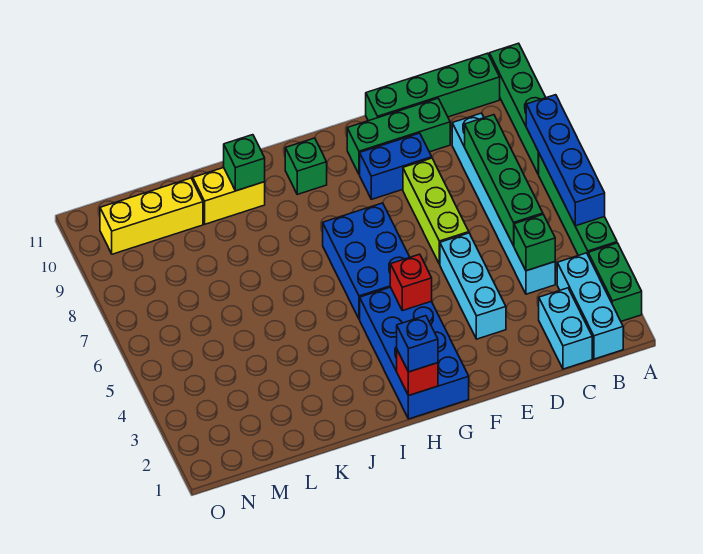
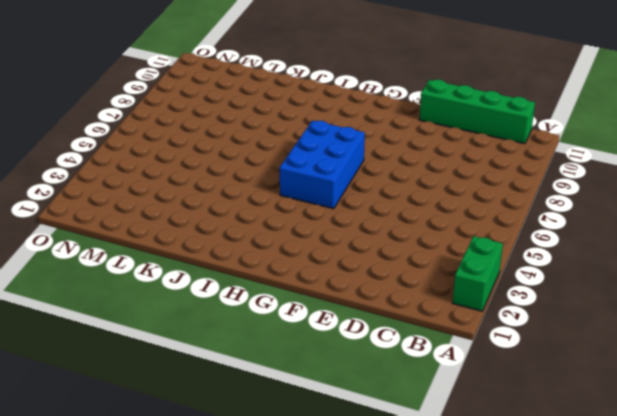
none -> green 1x4 brick [538,154,617,255]
none -> green 1x4 brick [489,43,546,174]
none -> cyan 1x3 brick [557,253,623,359]

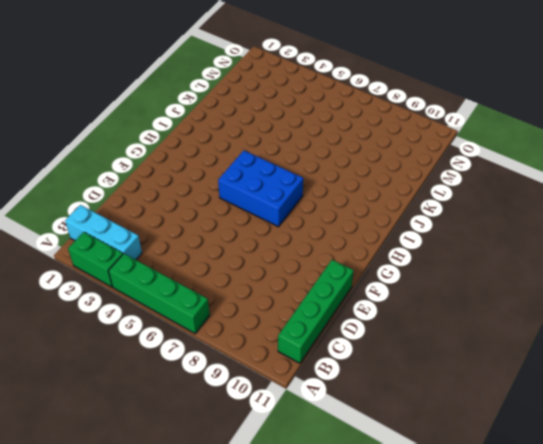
none -> green 1x4 brick [489,43,546,174]
none -> cyan 1x2 brick [539,288,592,369]
none -> cyan 1x6 brick [452,113,555,294]

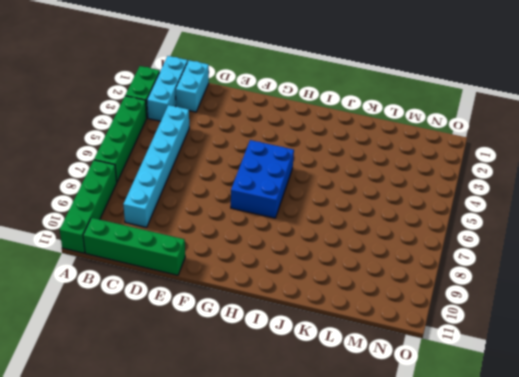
none -> green 1x3 brick [347,98,450,175]
none -> cyan 1x3 brick [440,233,506,339]
none -> lime 1x3 brick [403,158,469,264]

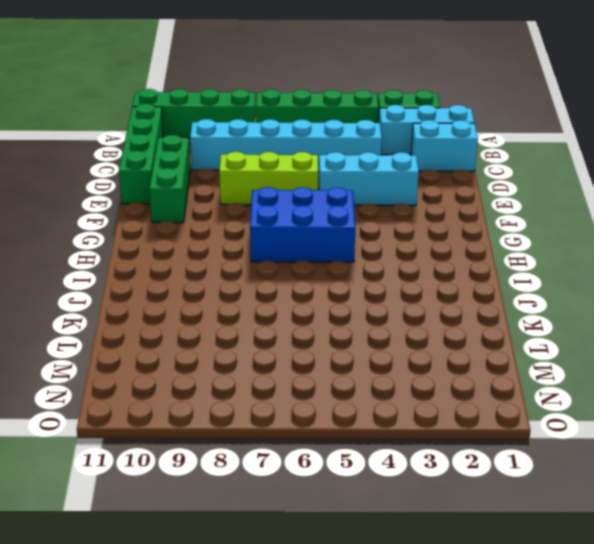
none -> blue 1x2 brick [360,133,432,199]
none -> blue 2x4 brick [360,287,469,419]
none -> green 1x1 brick [285,138,327,194]

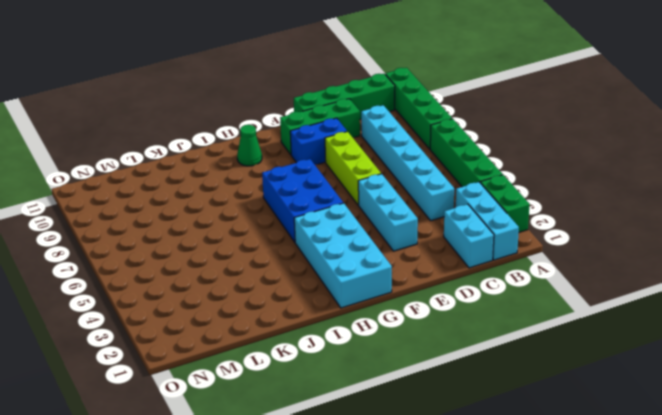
cyan 2x4 brick [294,203,392,308] -> blue 2x4 brick [360,287,469,419]
green 1x1 cone [237,125,262,166] -> green 1x1 brick [285,138,327,194]
none -> yellow 1x2 brick [193,168,265,224]
none -> yellow 1x3 brick [100,178,203,254]
none -> blue 1x4 brick [526,95,605,226]

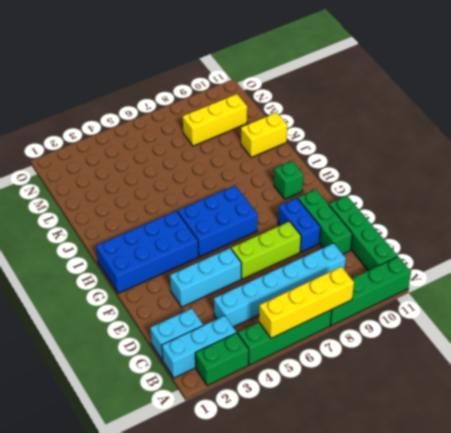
yellow 1x4 brick [259,267,354,338] -> blue 1x4 brick [526,95,605,226]
yellow 1x2 brick [241,113,288,157] -> yellow 1x2 brick turned to [193,168,265,224]
yellow 1x3 brick [183,94,247,146] -> yellow 1x3 brick turned to [100,178,203,254]
none -> green 1x1 brick [514,215,555,271]
none -> green 1x4 brick [465,115,543,246]
none -> red 1x1 brick [390,254,432,311]

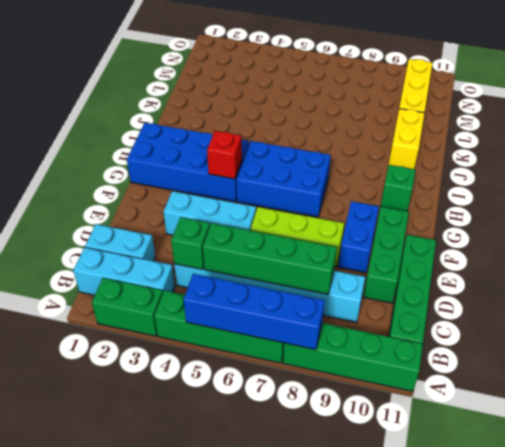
none -> red 1x1 brick [397,350,438,396]
none -> green 1x1 brick [224,135,265,191]
none -> blue 1x1 brick [397,316,438,372]

